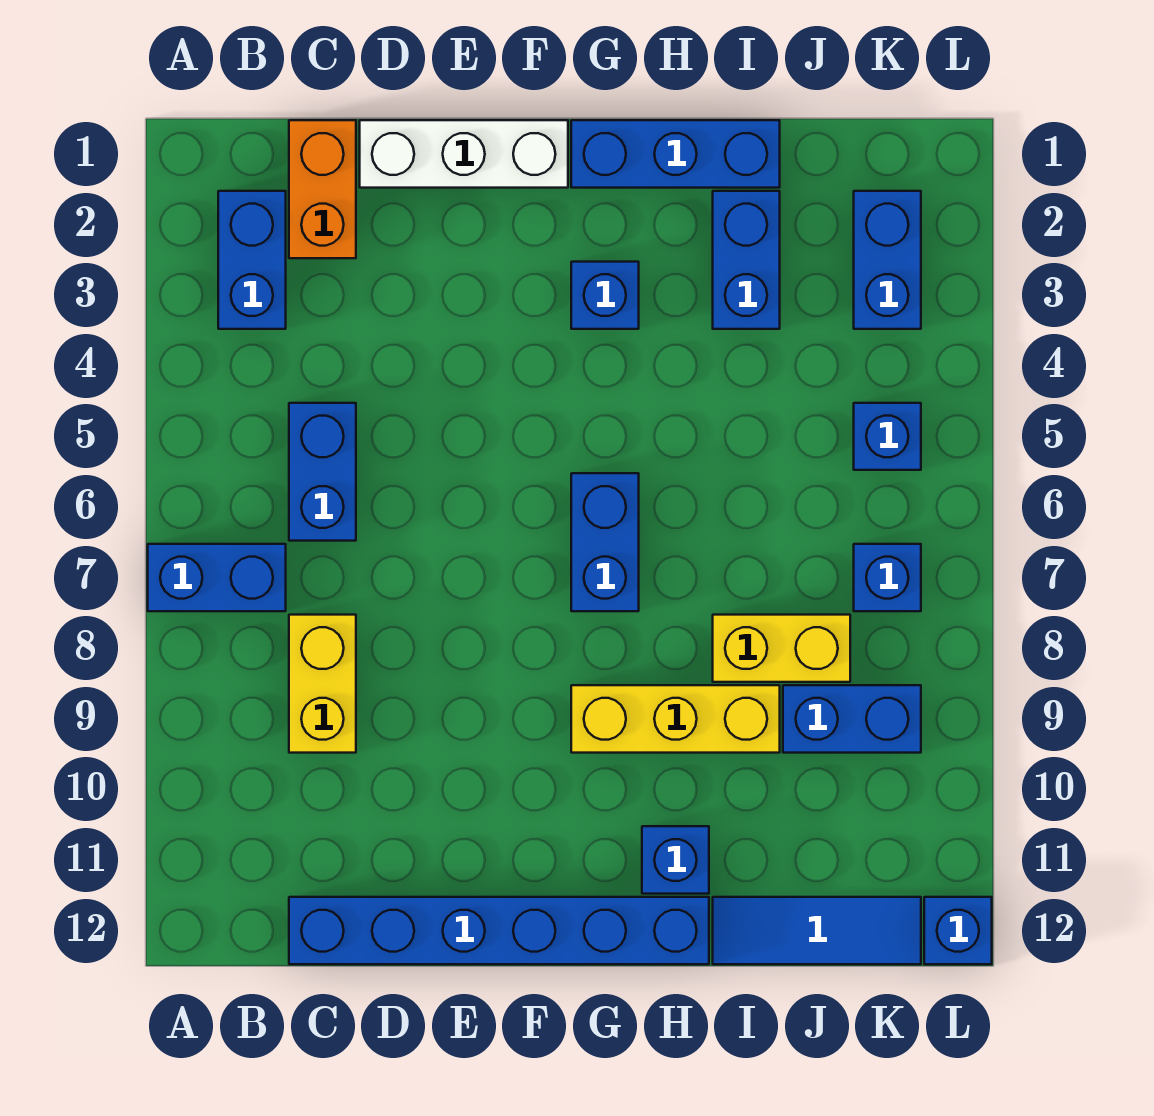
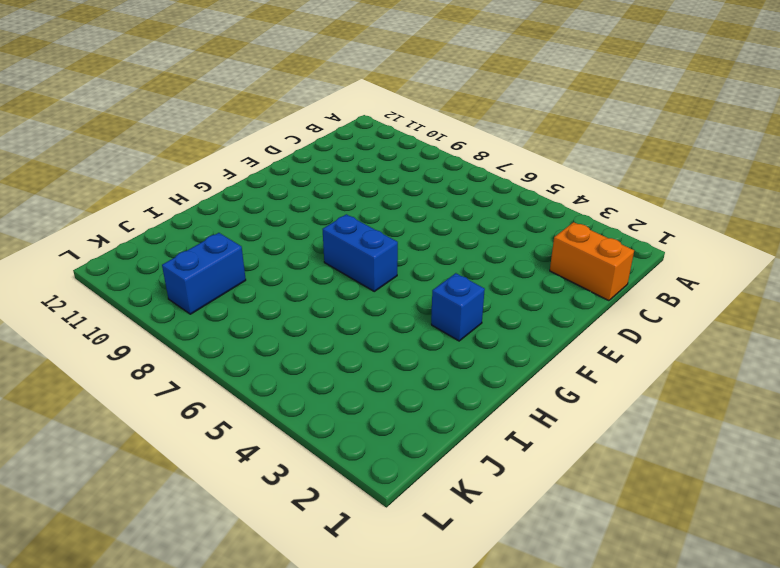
none -> blue 1x2 brick [148,544,286,611]
none -> blue 1x2 brick [218,191,286,329]
none -> blue 1x2 brick [289,403,356,541]

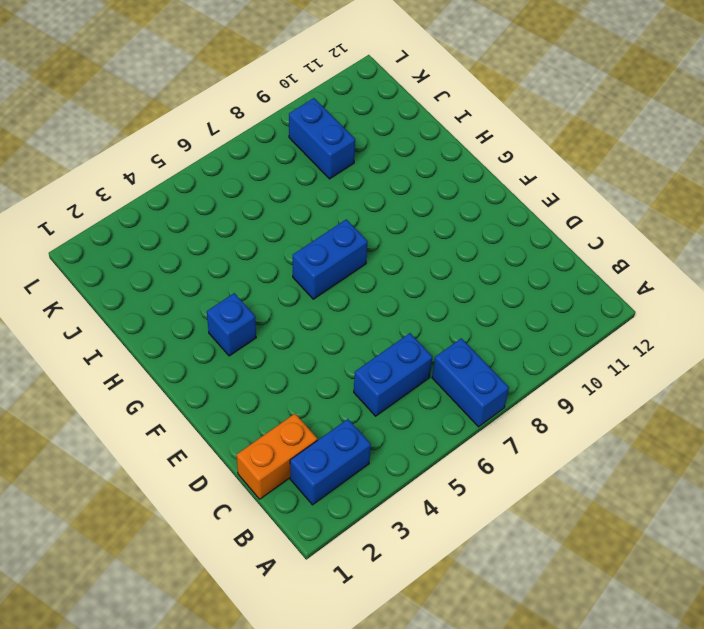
none -> yellow 1x2 brick [289,615,356,753]
none -> blue 1x6 brick [289,897,709,964]
none -> white 1x3 brick [360,120,568,188]

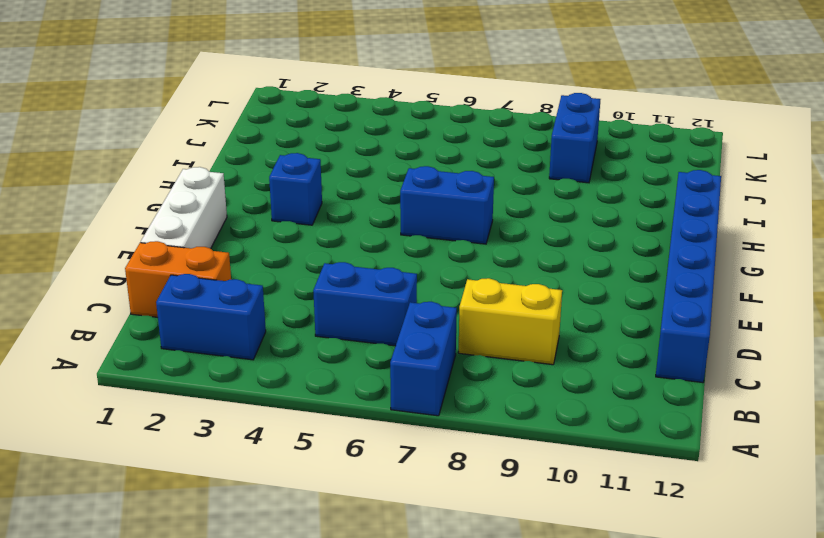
none -> blue 1x3 brick [571,120,780,188]
none -> yellow 1x3 brick [571,685,780,753]
none -> blue 1x1 brick [642,826,709,894]

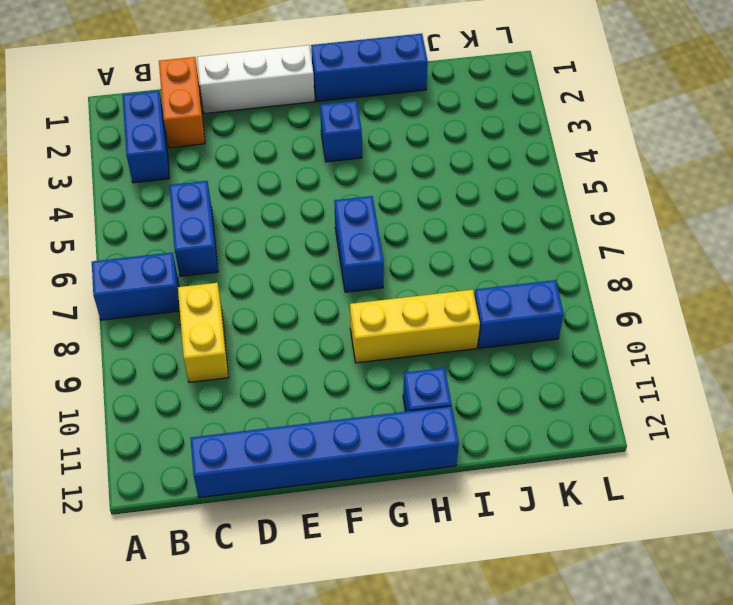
none -> blue 1x2 brick [713,191,780,329]
none -> yellow 1x2 brick [713,615,850,682]
none -> blue 1x3 tile [713,897,921,964]

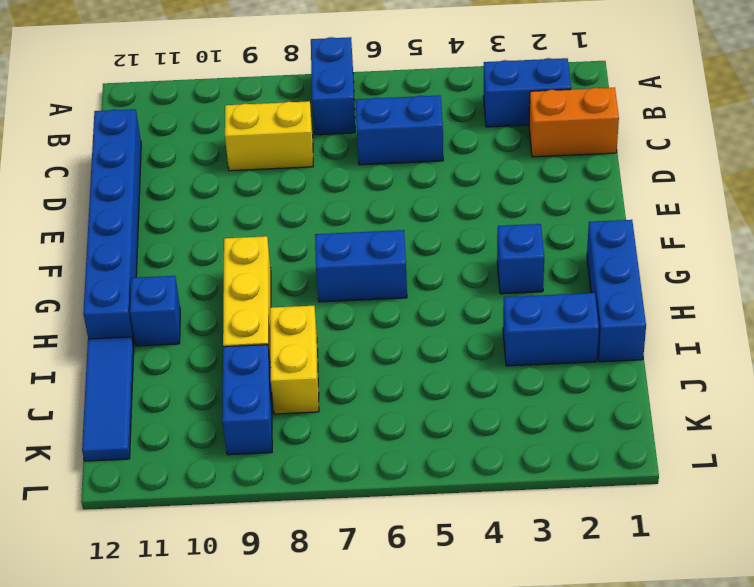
none -> white 1x3 brick [360,120,568,188]
none -> blue 1x2 brick [854,191,921,329]
none -> blue 1x1 brick [854,403,921,470]

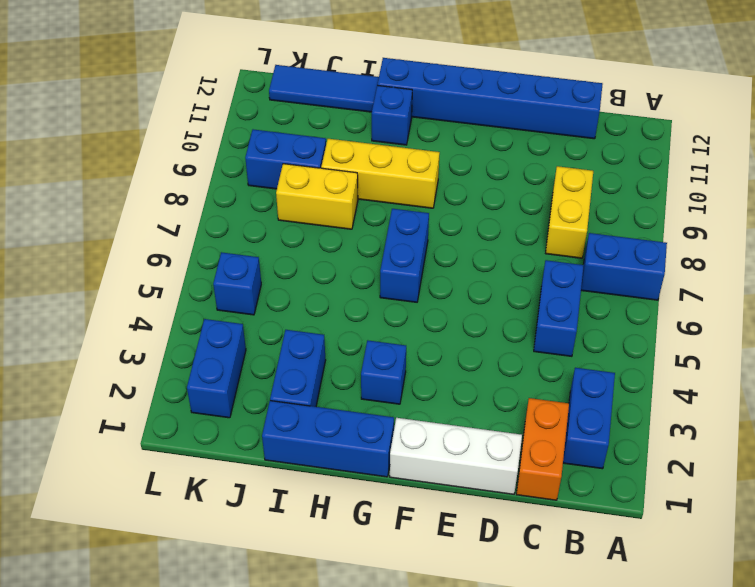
none -> blue 1x1 brick [854,544,921,611]
none -> blue 1x1 brick [924,897,992,964]

